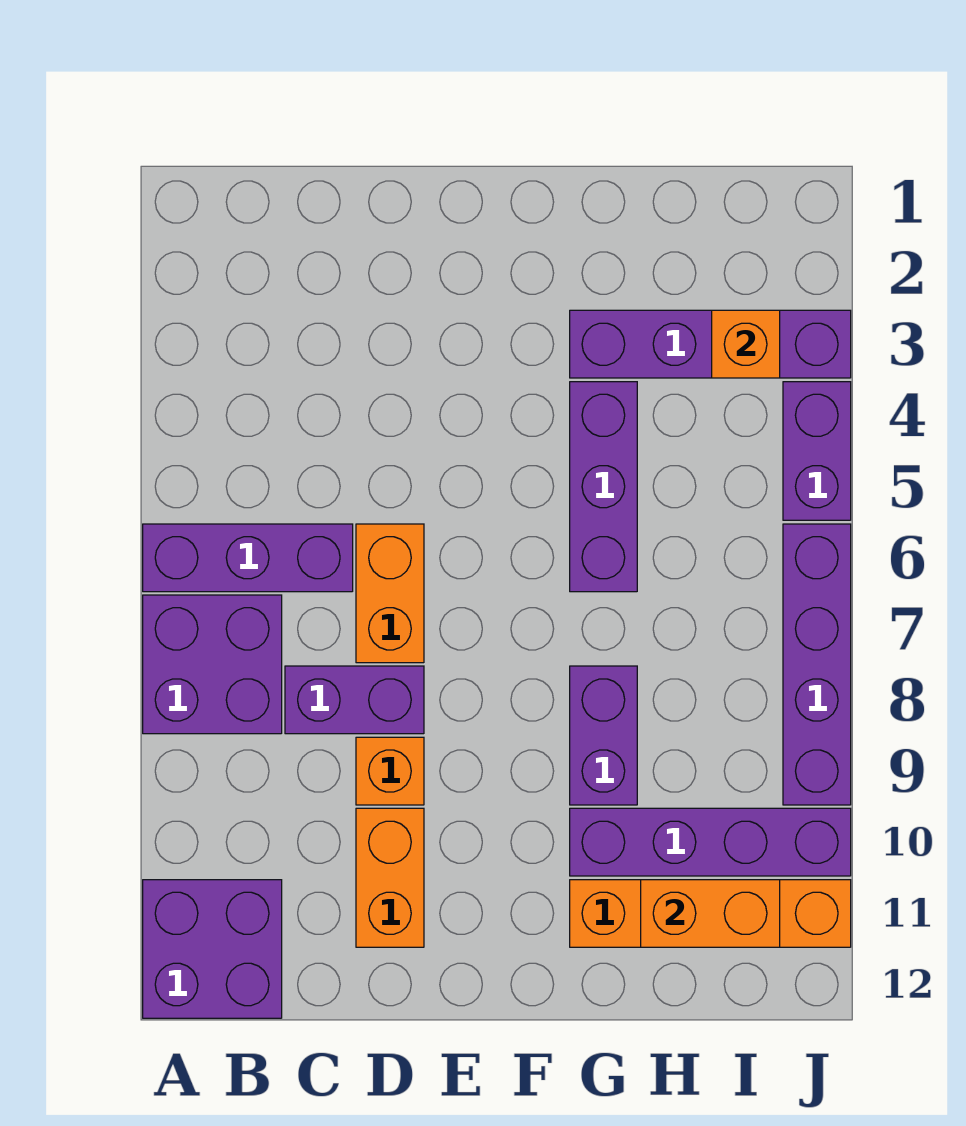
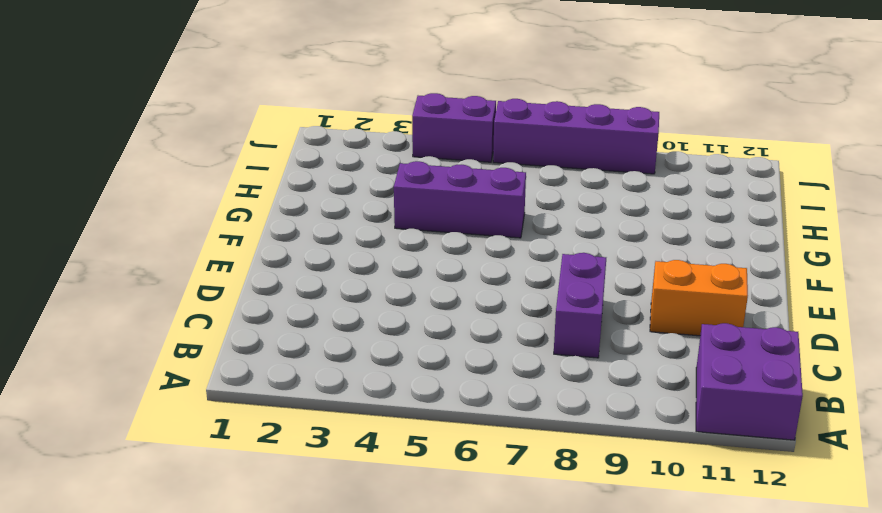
none -> purple 1x3 brick [143,524,353,592]
none -> purple 2x2 brick [143,595,282,734]
none -> orange 1x2 brick [356,524,424,663]

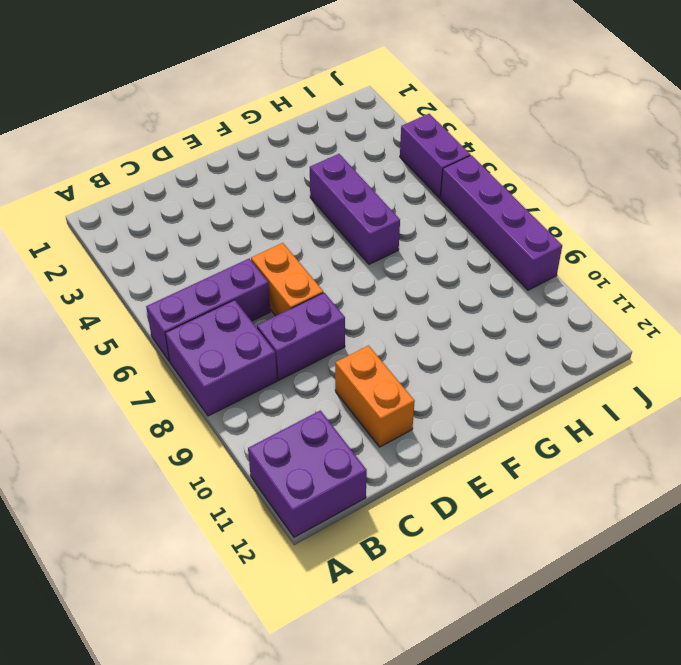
none -> orange 1x1 brick [356,737,424,805]
none -> purple 1x4 brick [570,310,851,378]
none -> purple 1x2 brick [570,666,637,805]

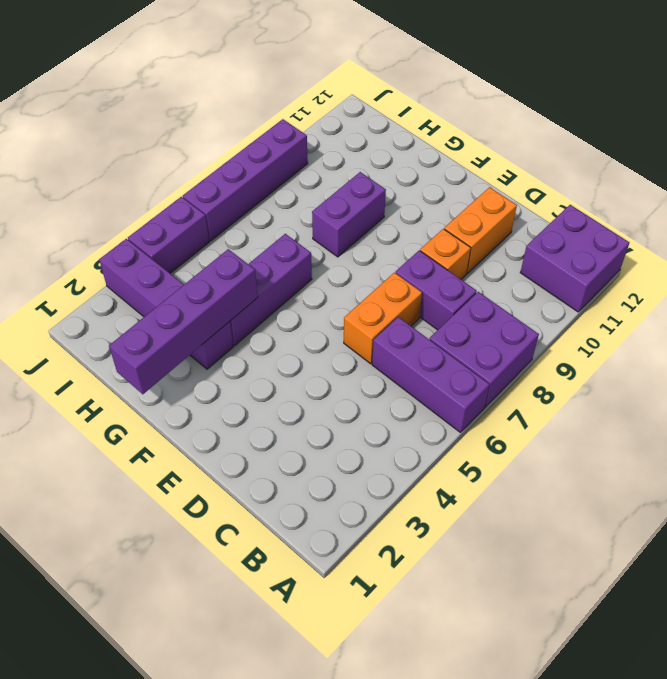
purple 1x4 brick [109,249,258,394] -> purple 1x4 brick turned to [570,808,851,876]
none -> orange 1x4 brick [570,880,851,947]
none -> orange 1x2 brick [641,880,780,947]
none -> orange 1x1 brick [712,310,780,378]

